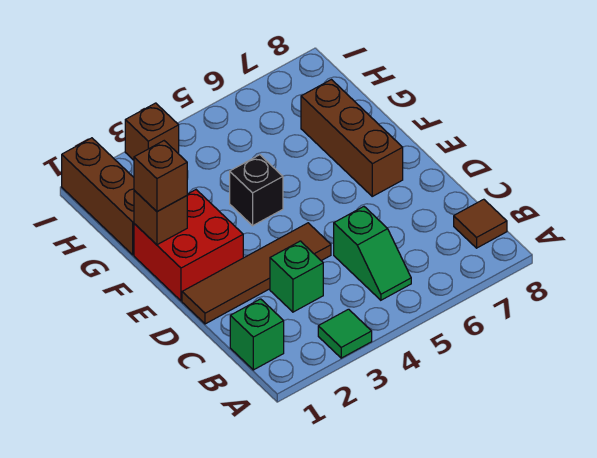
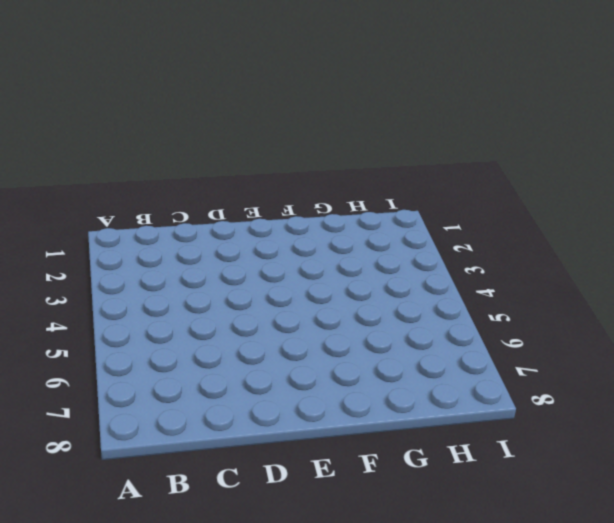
none -> green 1x1 tile [318,309,372,358]
none -> green 1x1 brick [230,299,284,370]
none -> green 1x2 slope [334,207,411,300]

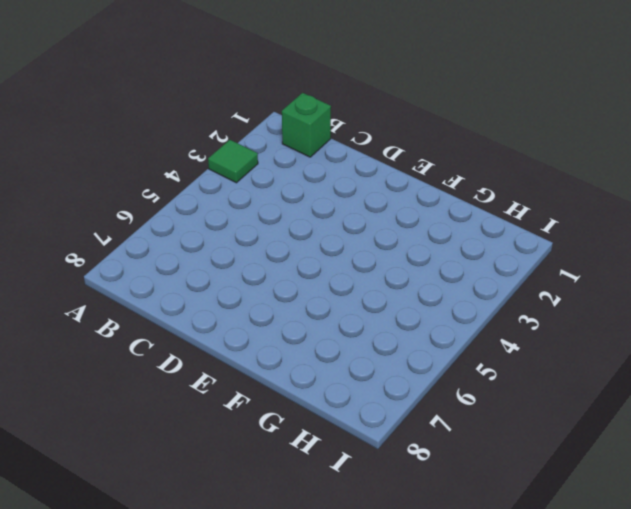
none -> green 1x2 slope [334,207,411,300]
none -> brown 1x1 tile [454,199,507,248]
none -> green 1x1 brick [270,241,323,312]

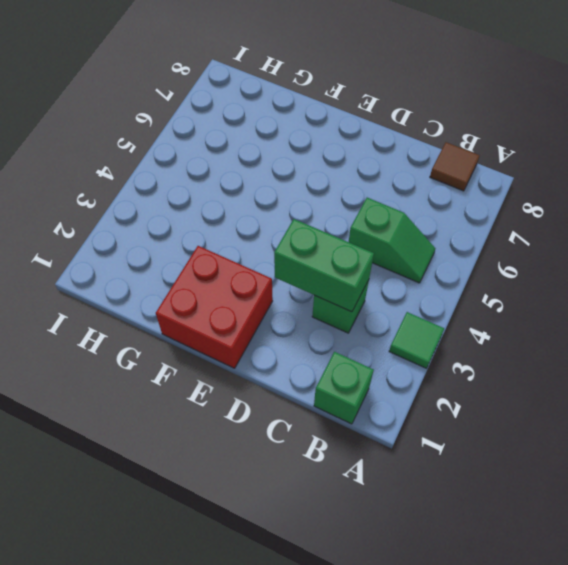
green 1x2 brick [274,219,374,312] -> none
none -> brown 1x4 tile [182,223,331,324]
none -> brown 1x3 brick [301,80,403,196]
none -> black 1x1 brick [230,155,283,226]

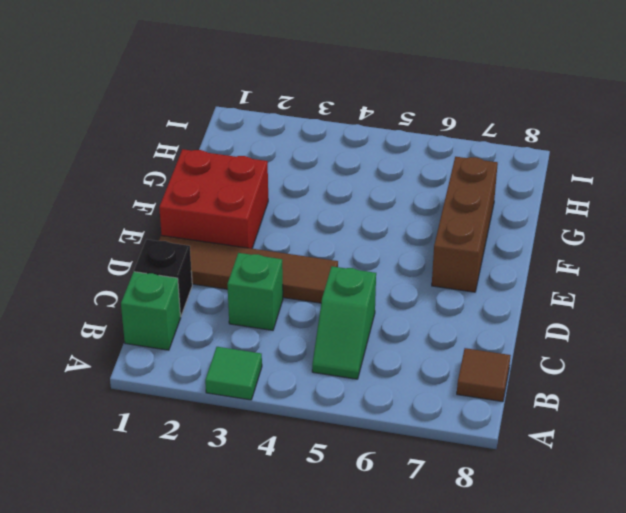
black 1x1 brick [134,239,192,317] -> black 1x1 brick moved to [230,155,283,226]
none -> brown 1x3 brick [62,138,134,255]
none -> brown 1x1 brick [125,103,179,160]
none -> brown 1x1 brick [134,190,187,245]

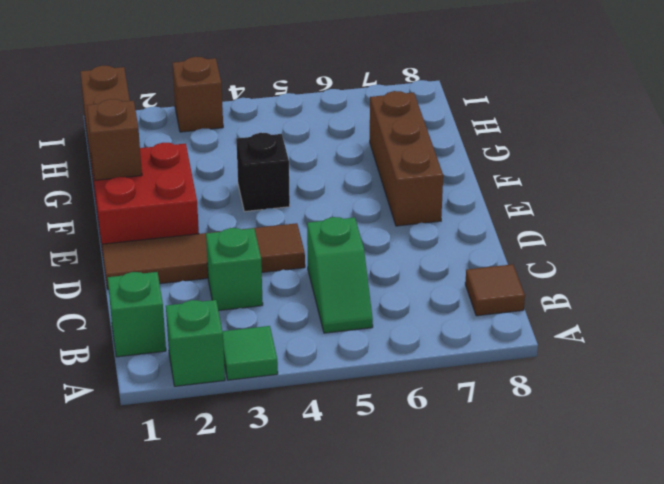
green 1x1 brick [166,300,225,386] -> none
none -> brown 1x1 brick [134,141,187,212]

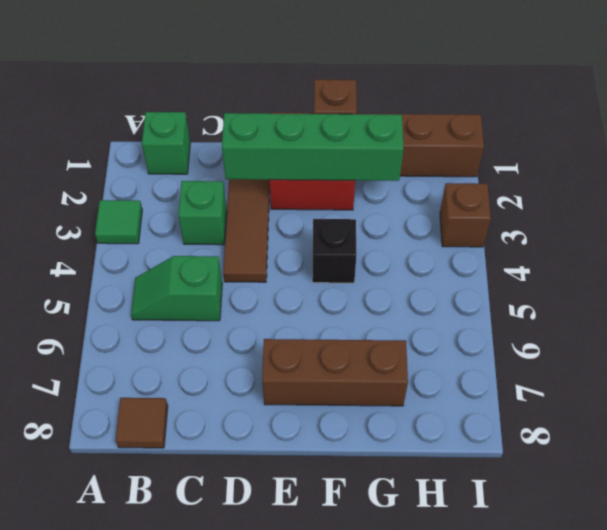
green 1x4 brick [222,113,404,181] -> none
none -> brown 1x1 brick [134,141,187,212]

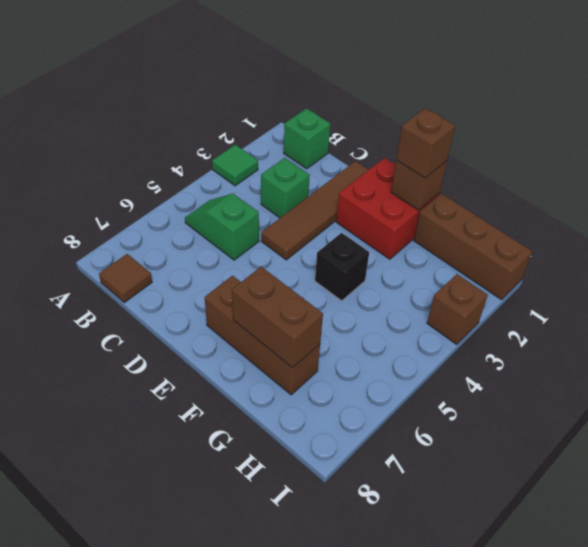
brown 1x2 brick [232,267,323,368] -> none

